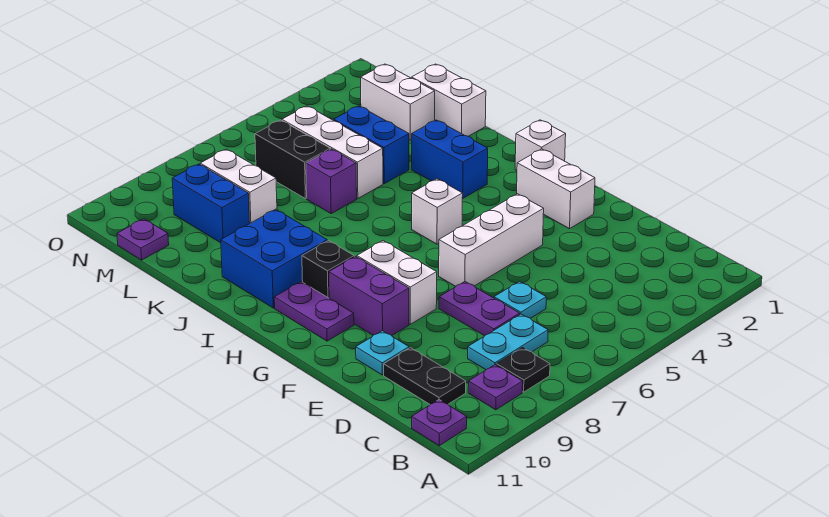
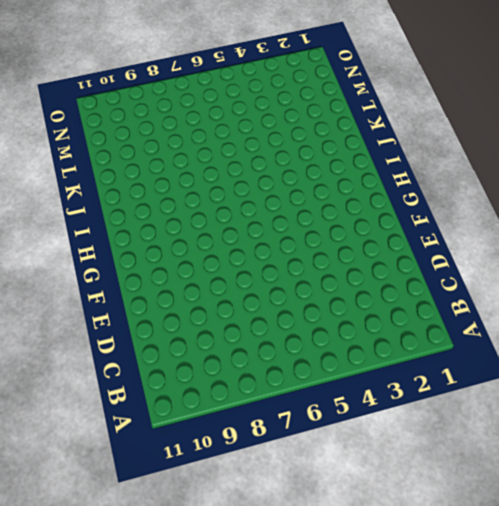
none -> black 1x1 plate [496,348,550,392]
none -> purple 1x1 plate [468,365,523,410]
none -> purple 1x1 plate [412,400,467,446]

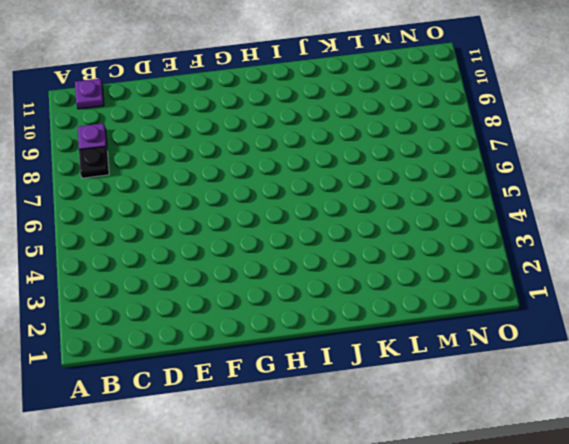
none -> cyan 1x2 plate [468,314,548,370]
none -> black 1x2 plate [384,348,466,404]
none -> cyan 1x1 plate [494,281,546,318]

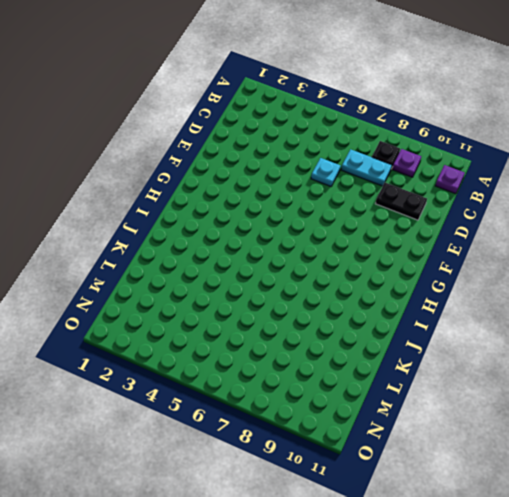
black 1x2 plate [375,183,427,220] -> black 1x2 plate turned to [384,348,466,404]
none -> purple 1x2 plate [439,282,520,336]
none -> cyan 1x1 plate [356,331,409,375]
none -> white 1x2 brick [517,149,595,229]

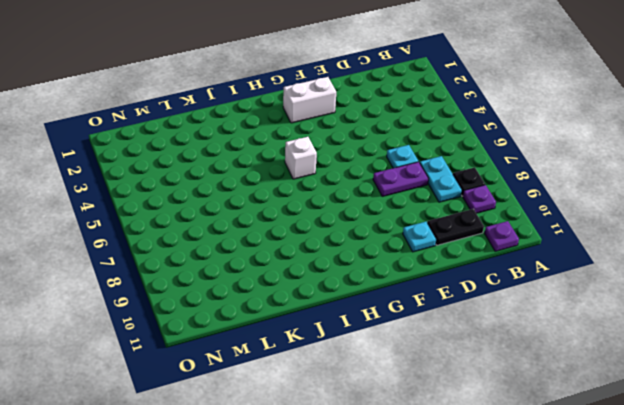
none -> white 1x3 brick [439,194,544,286]
none -> white 1x2 brick [357,241,437,324]
none -> purple 1x2 brick [329,257,409,336]

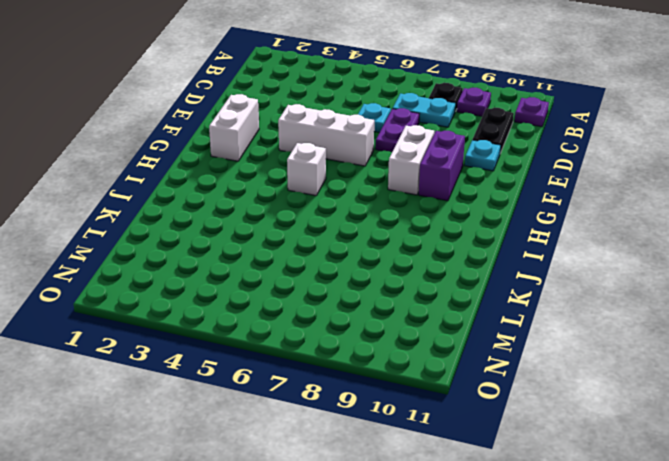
none -> purple 1x2 plate [274,282,354,341]
none -> white 1x1 brick [515,120,566,170]
none -> black 1x1 brick [302,241,354,298]

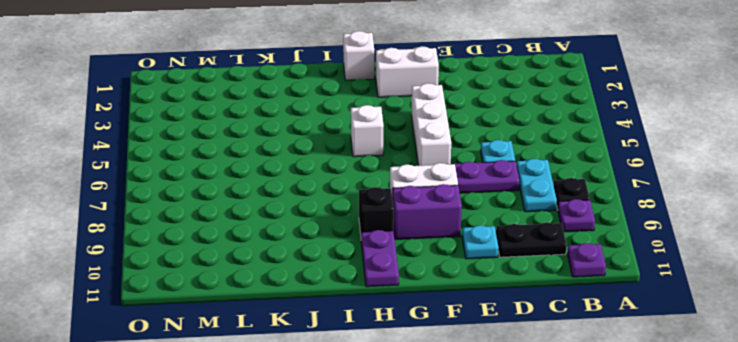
purple 1x2 plate [361,230,399,287] -> purple 1x2 plate turned to [274,282,354,341]
none -> blue 1x2 brick [412,120,488,198]
none -> blue 2x2 brick [221,209,327,308]
none -> white 1x2 brick [411,64,486,136]

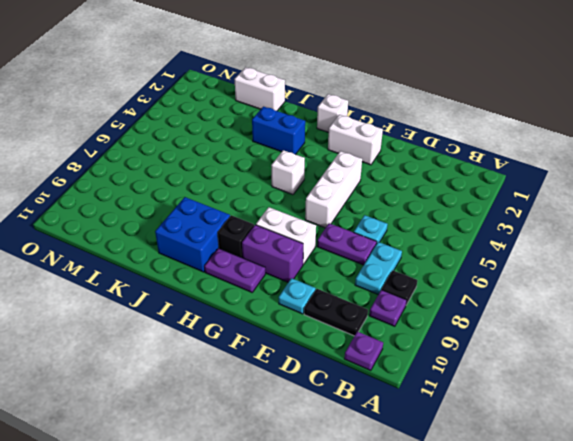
none -> blue 1x2 brick [334,106,409,184]
none -> white 1x3 brick [282,106,383,198]
none -> purple 1x1 brick [306,149,357,213]

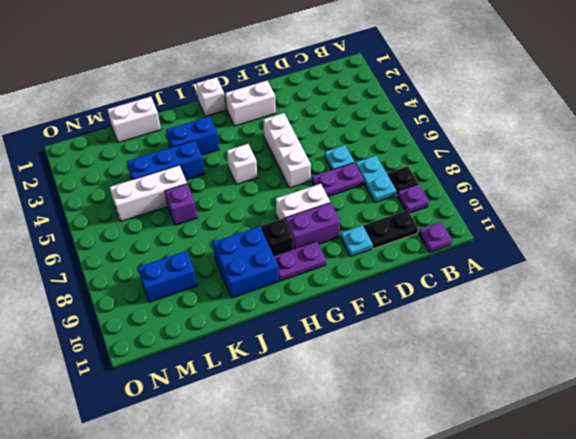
blue 1x3 brick [127,140,205,180] -> blue 1x2 brick [334,106,409,184]
none -> white 1x2 brick [361,64,435,140]
none -> black 1x2 brick [255,120,330,199]
none -> white 1x2 brick [200,149,277,223]

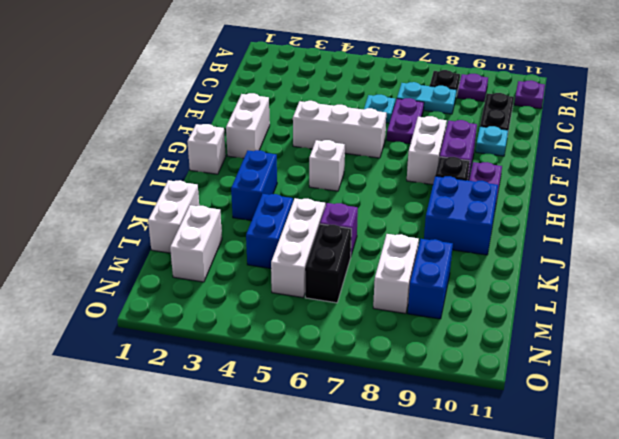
none -> purple 1x1 plate [117,219,169,260]

